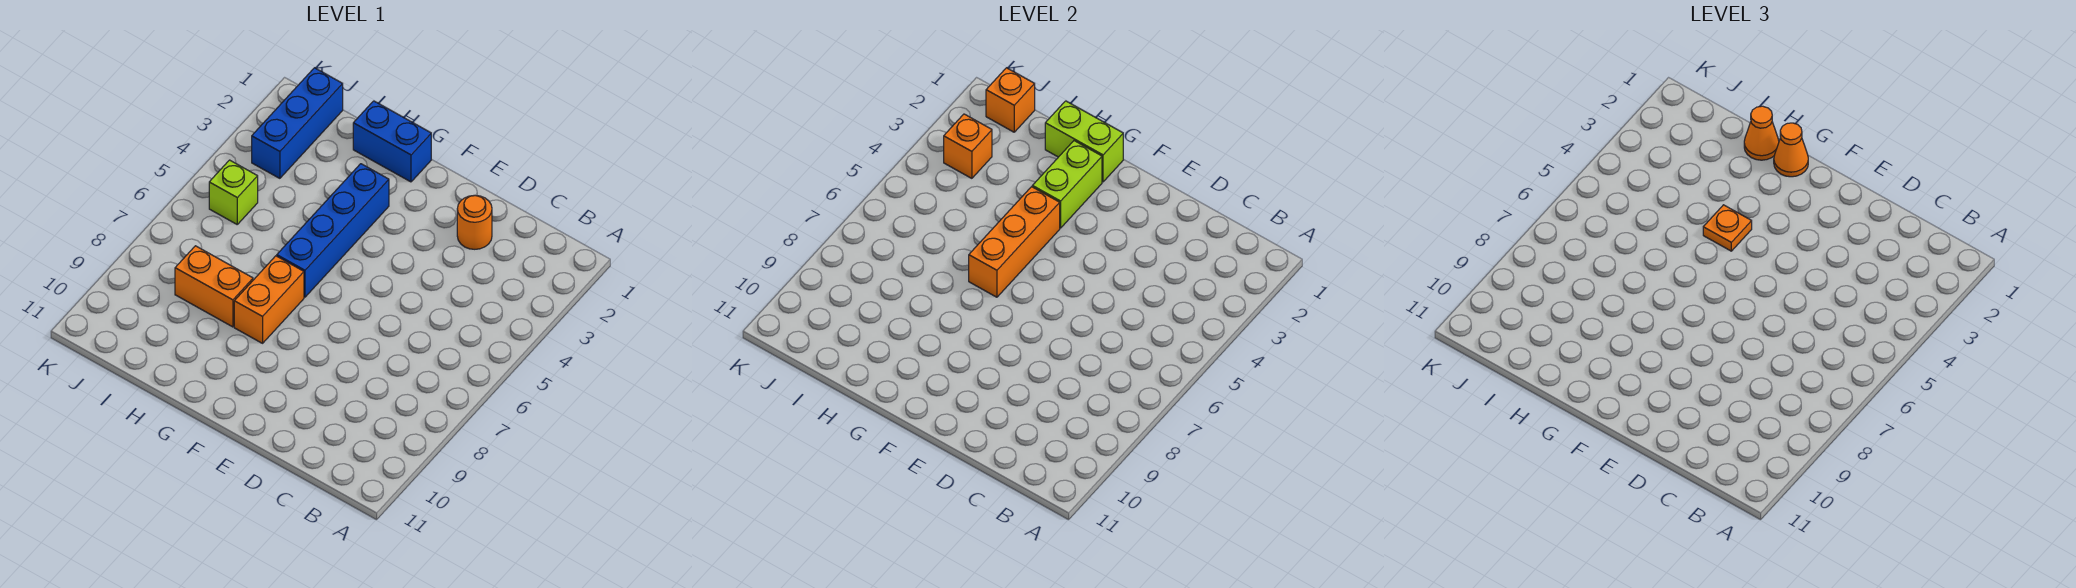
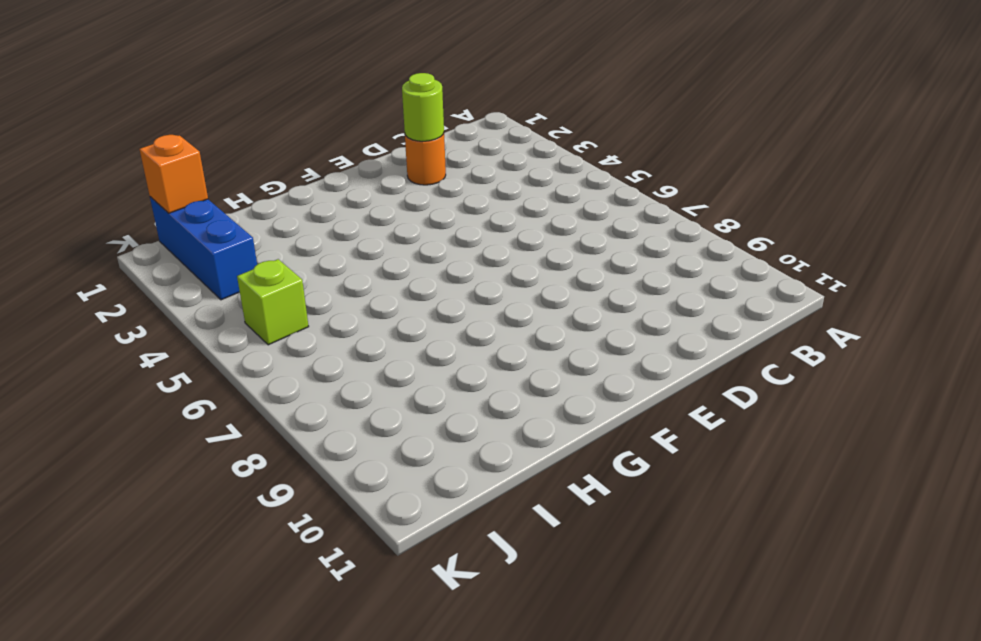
lime 1x1 round brick [402,73,444,141] -> none
none -> blue 1x2 brick [353,101,431,182]
none -> blue 1x4 brick [277,164,389,297]
none -> orange 1x2 brick [234,256,304,343]

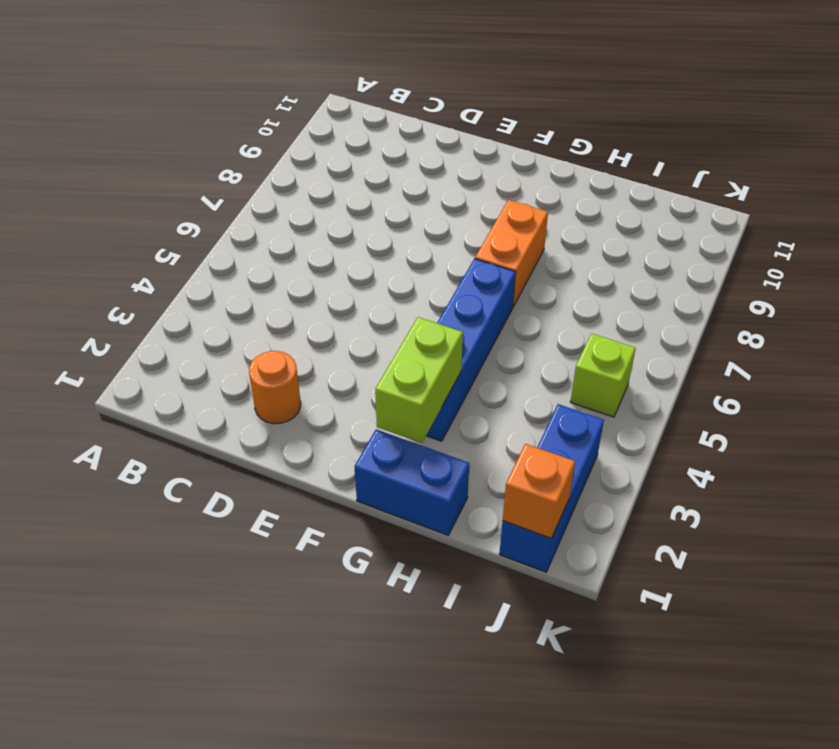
none -> orange 1x2 brick [175,246,253,327]
none -> lime 1x2 brick [1045,101,1123,182]
none -> orange 1x3 brick [969,187,1060,297]

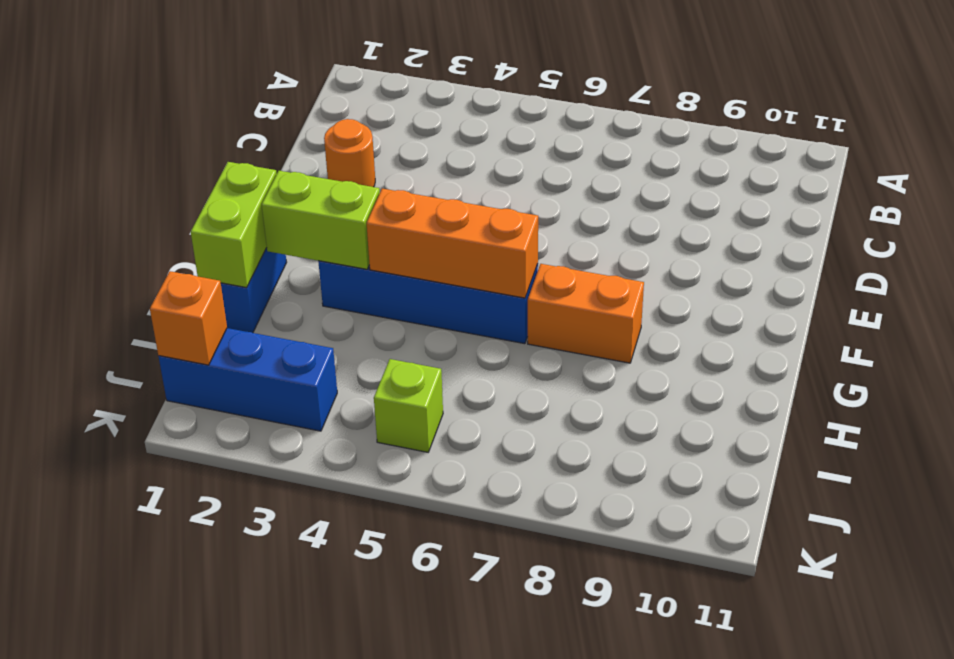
none -> orange 1x2 brick [175,246,253,327]
none -> orange 1x1 brick [944,114,992,178]
none -> orange 1x1 cone [1774,123,1808,177]

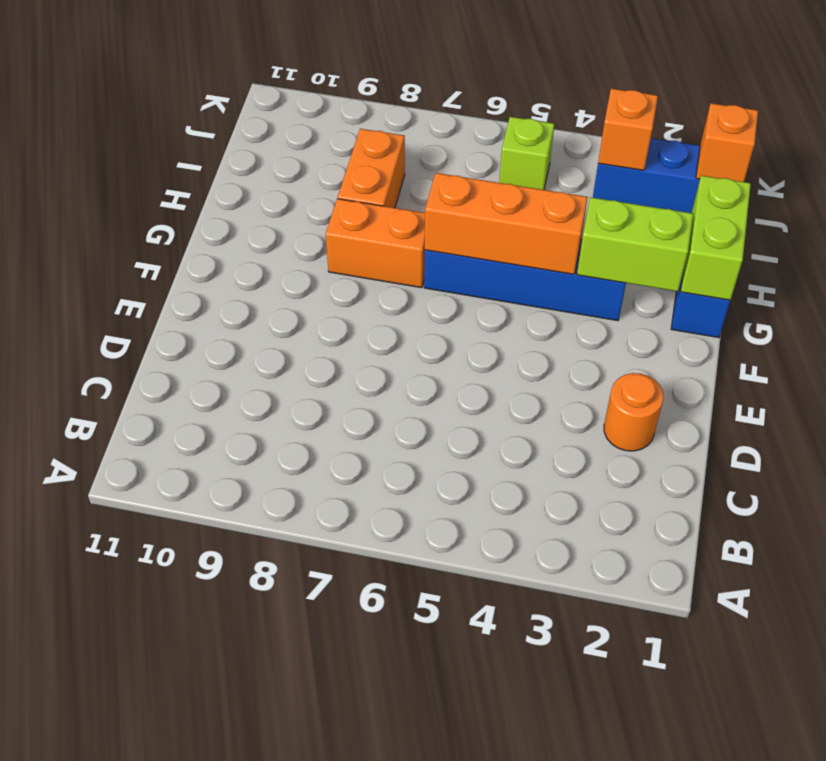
none -> orange 1x1 cone [1774,123,1808,177]
none -> orange 1x1 plate [1703,205,1752,251]
none -> orange 1x1 cone [1744,106,1779,160]

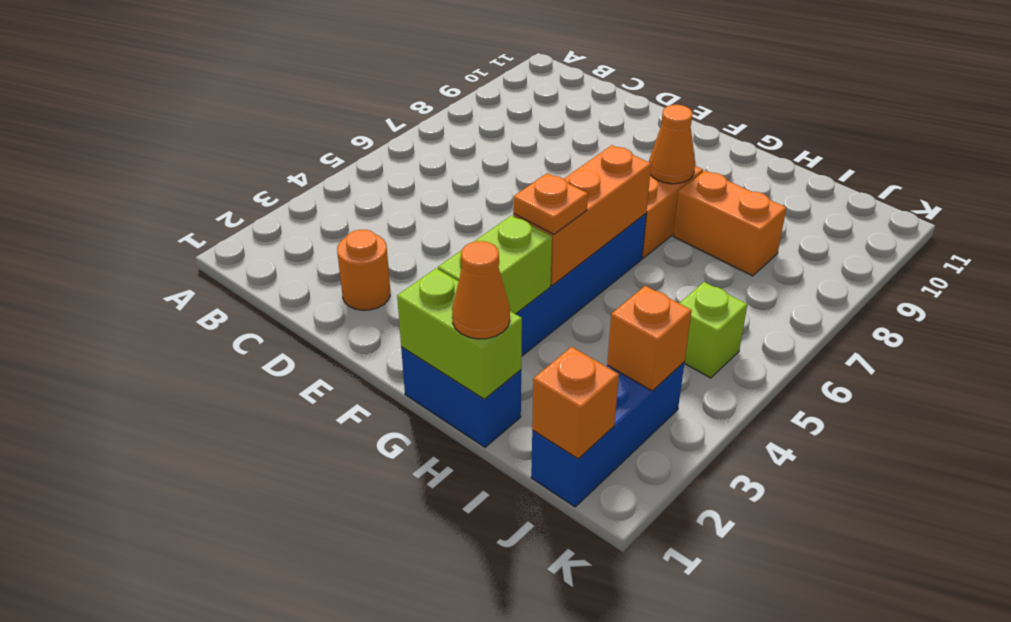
orange 1x1 cone [649,105,695,184] -> orange 1x1 cone moved to [1774,123,1808,177]

